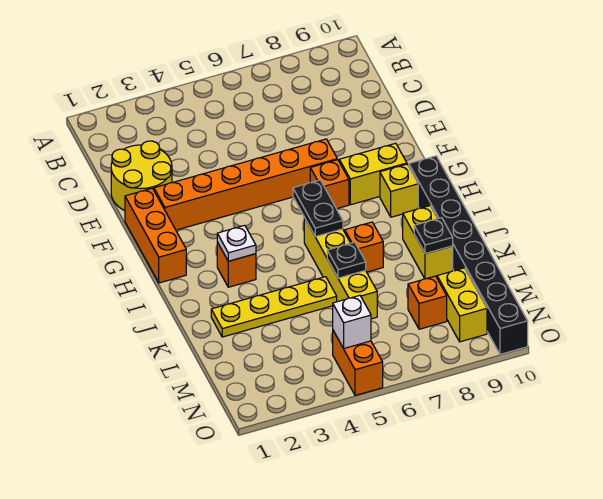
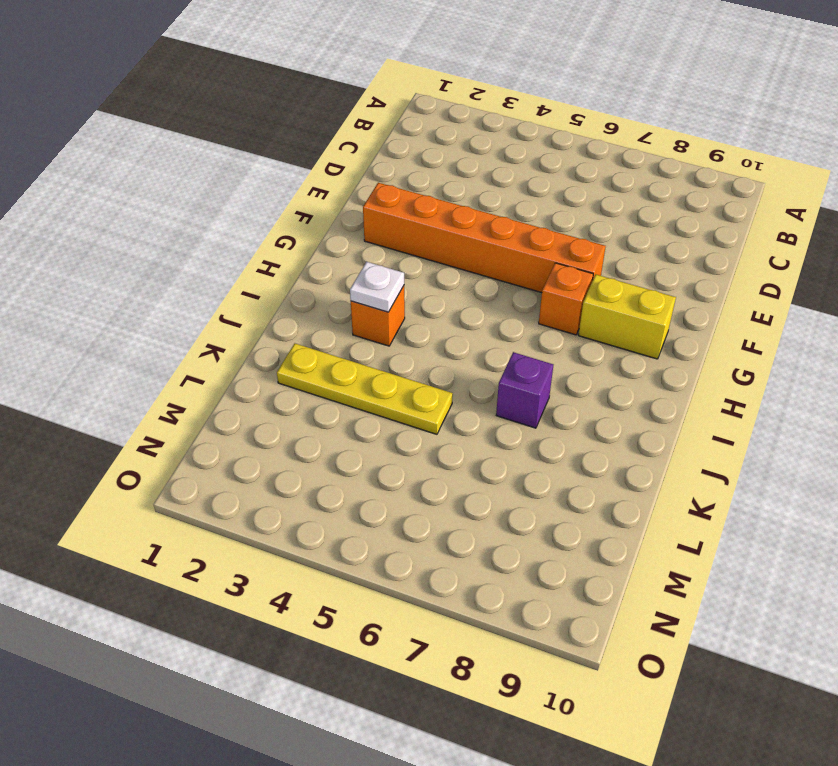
purple 1x1 brick [496,352,553,428] -> orange 1x1 brick [345,222,383,272]
none -> yellow 2x2 round brick [111,141,172,211]
none -> orange 1x3 brick [125,188,186,283]
none -> yellow 1x1 brick [380,164,418,217]

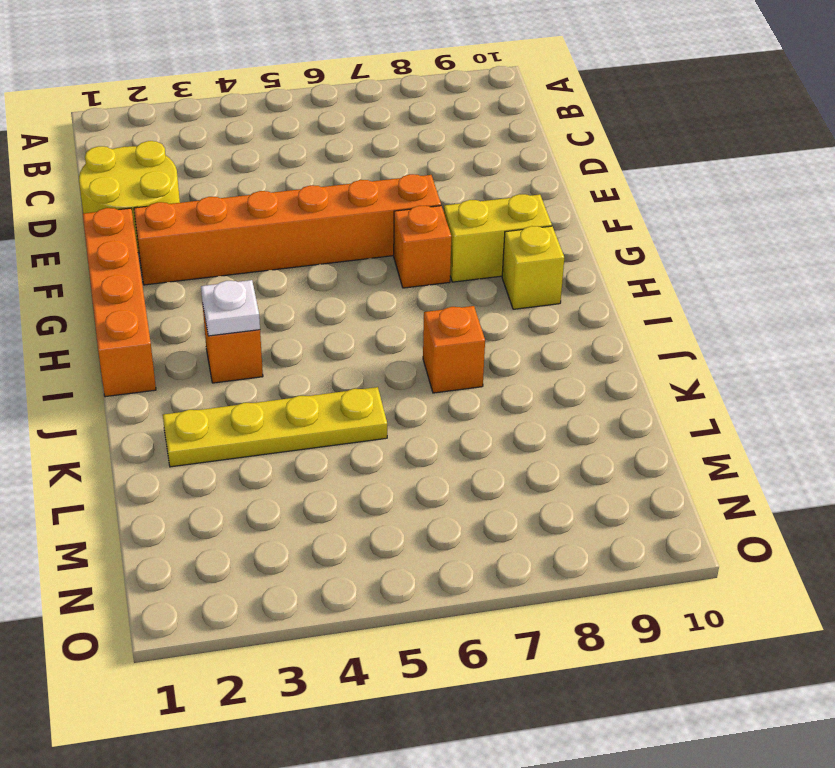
orange 1x4 brick [83,208,156,397] -> orange 1x3 brick [125,188,186,283]
none -> black 1x8 brick [409,156,528,354]
none -> yellow 1x4 brick [304,218,377,319]
none -> yellow 1x2 brick [403,206,453,279]

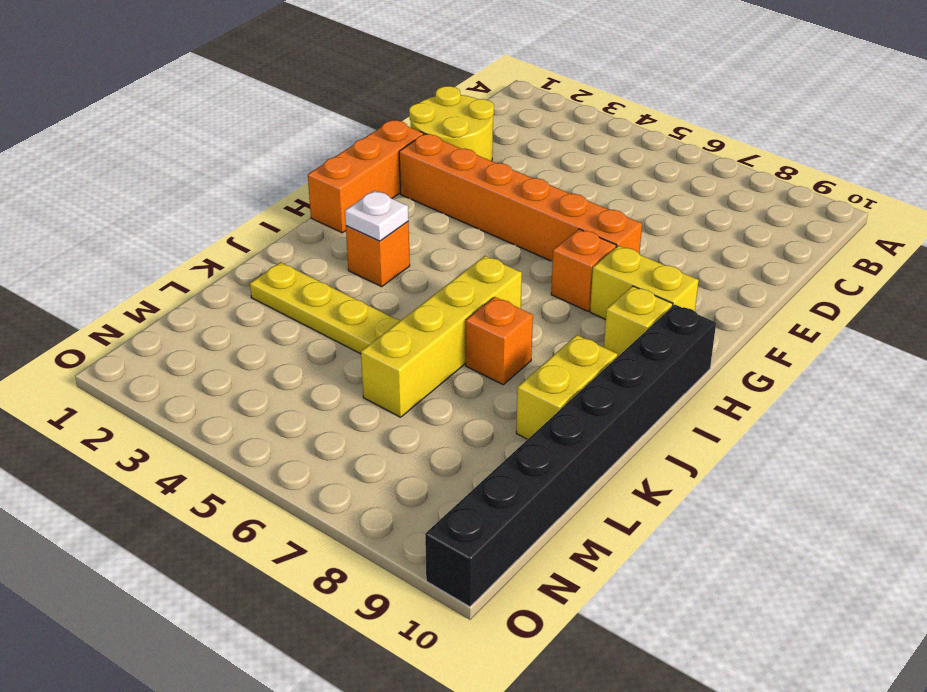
none -> orange 1x1 brick [408,276,447,329]
none -> yellow 1x2 brick [437,268,487,342]
none -> orange 1x2 brick [333,331,383,395]

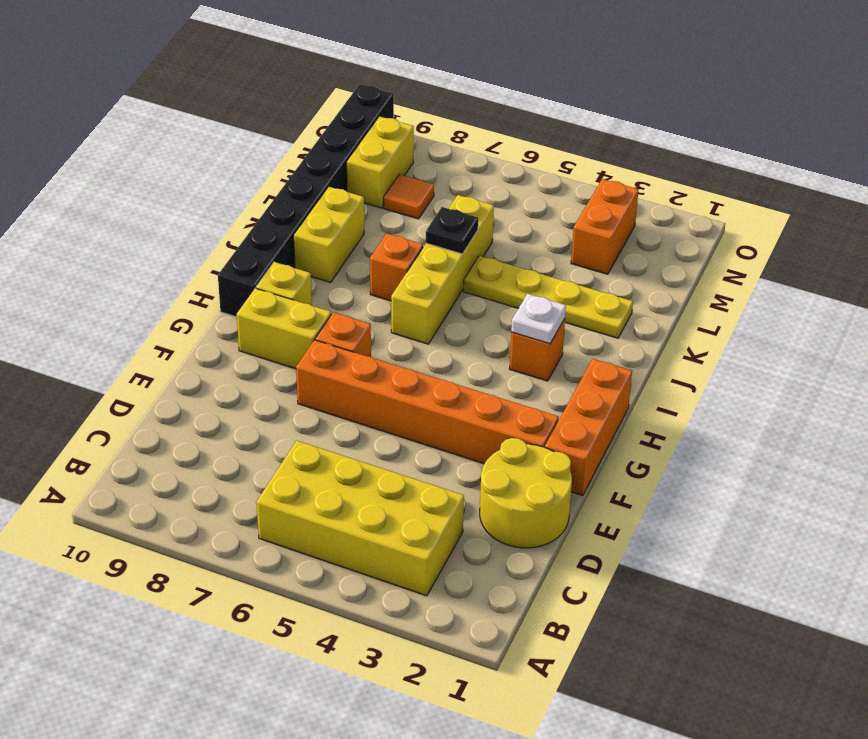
yellow 2x4 brick [256,441,464,596] -> none
orange 1x2 brick [571,179,639,274] -> orange 1x2 brick moved to [333,331,383,395]
orange 1x1 tile [384,174,434,219] -> orange 1x1 brick [408,276,447,329]
none -> black 1x2 plate [293,180,343,237]
none -> black 1x1 plate [414,218,453,254]
none -> white 1x1 brick [333,295,371,348]

